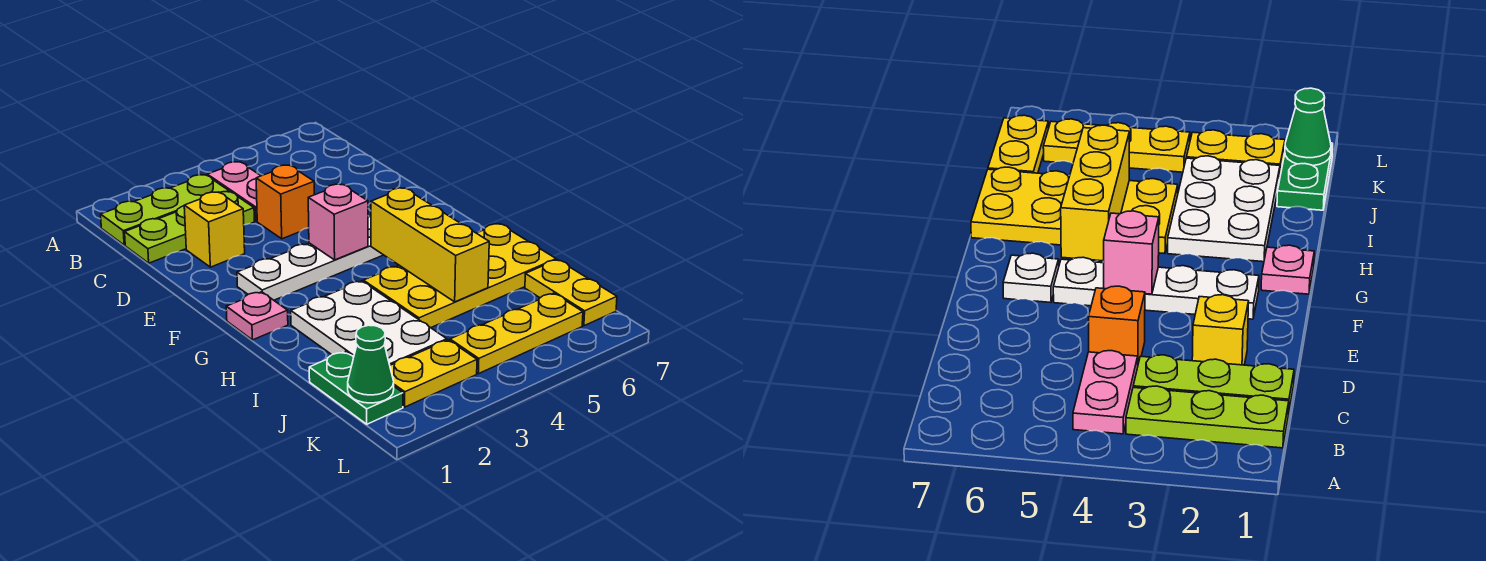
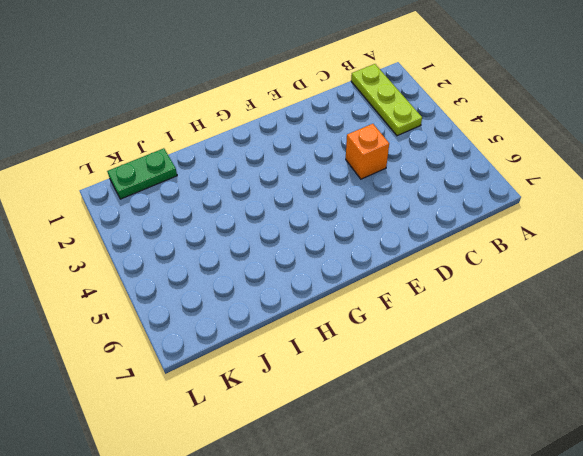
none -> pink 1x2 plate [207,162,261,221]
none -> lime 1x3 plate [125,192,254,263]
none -> yellow 1x1 brick [184,192,245,267]

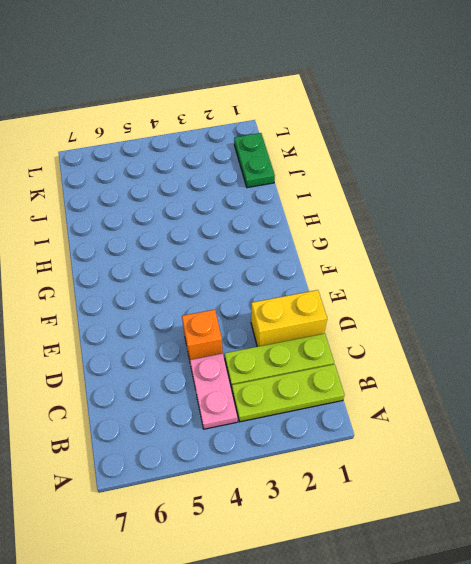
yellow 1x2 brick [251,290,327,347] -> yellow 1x1 brick [184,192,245,267]
none -> white 1x4 plate [237,217,383,300]
none -> white 1x1 plate [1003,253,1059,302]
none -> pink 1x1 plate [226,292,288,340]

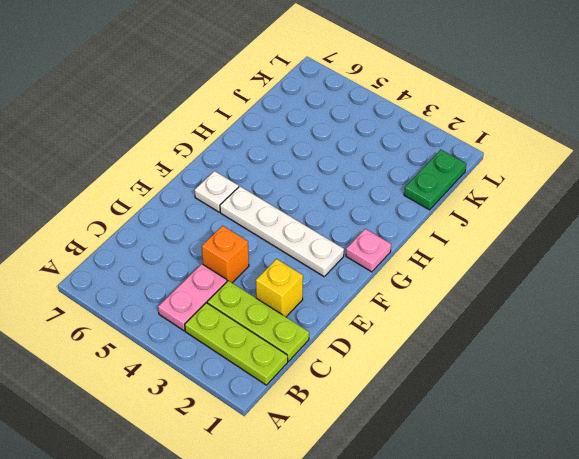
none -> white 2x3 plate [291,281,447,365]
none -> yellow 2x4 plate [363,224,556,328]
none -> yellow 1x2 plate [525,260,617,326]

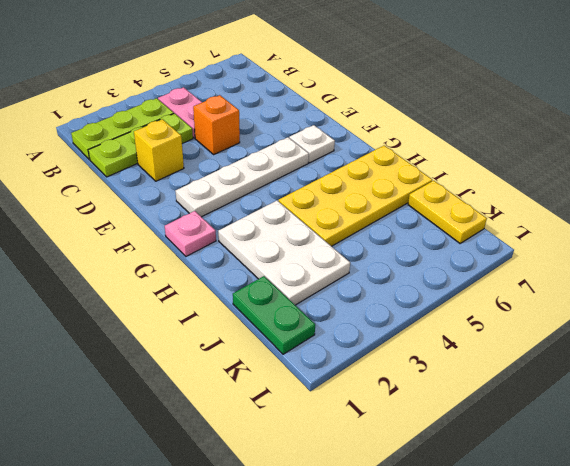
none -> yellow 1x2 plate [390,340,477,407]
none -> yellow 1x3 plate [450,293,583,374]
none -> pink 1x1 brick [308,184,368,260]

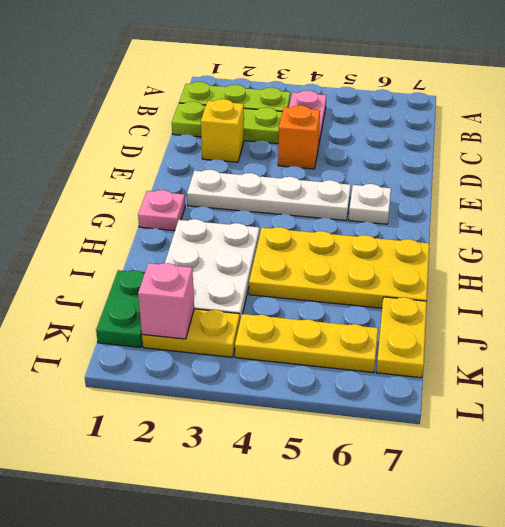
pink 1x1 brick [138,263,194,339] -> pink 1x1 brick moved to [308,184,368,260]
none -> yellow 1x3 brick [371,188,489,302]
none -> green 1x1 cone [348,325,394,403]

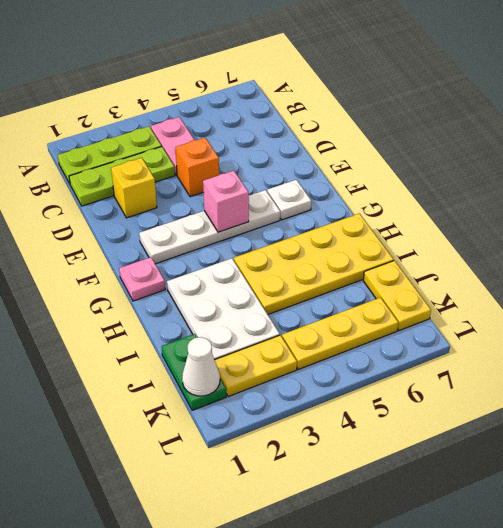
white 1x1 cone [182,337,220,396] -> green 1x1 cone [348,325,394,403]
none -> yellow 1x3 brick [371,188,489,302]

